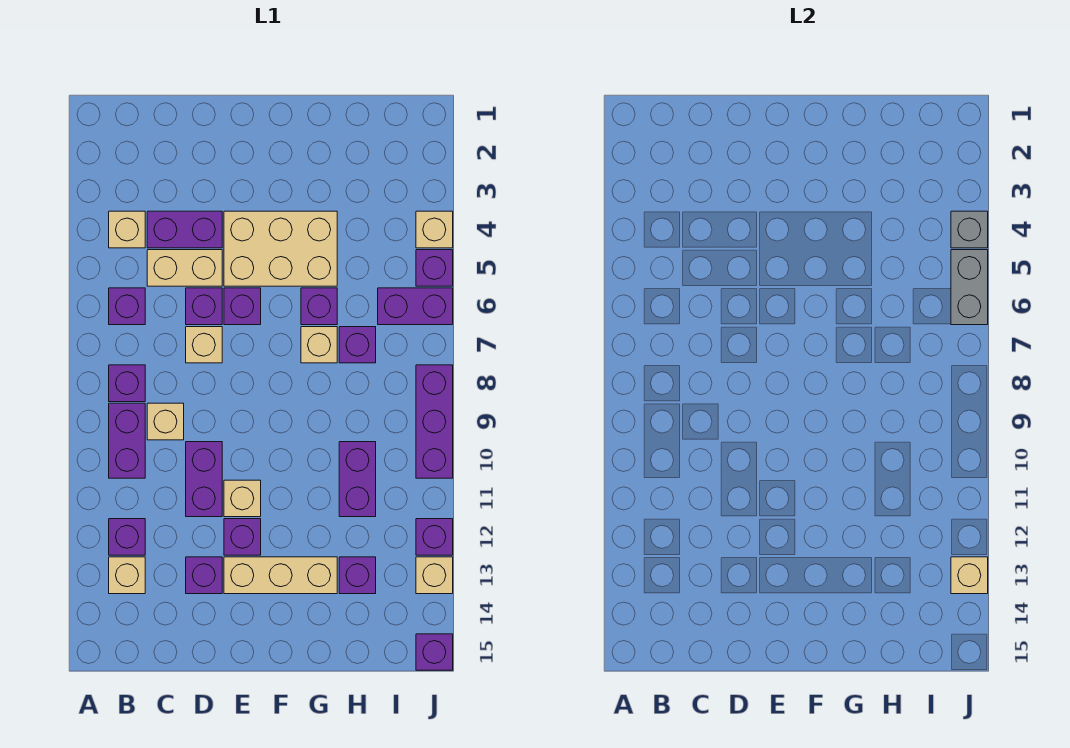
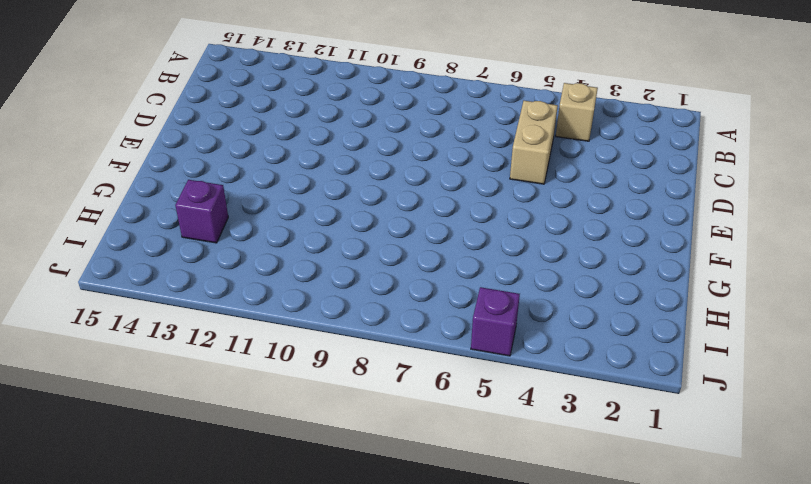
none -> purple 1x1 brick [109,288,145,325]
none -> purple 1x1 brick [109,365,145,402]
none -> purple 1x2 brick [109,403,145,478]
none -> purple 1x1 brick [109,519,145,555]

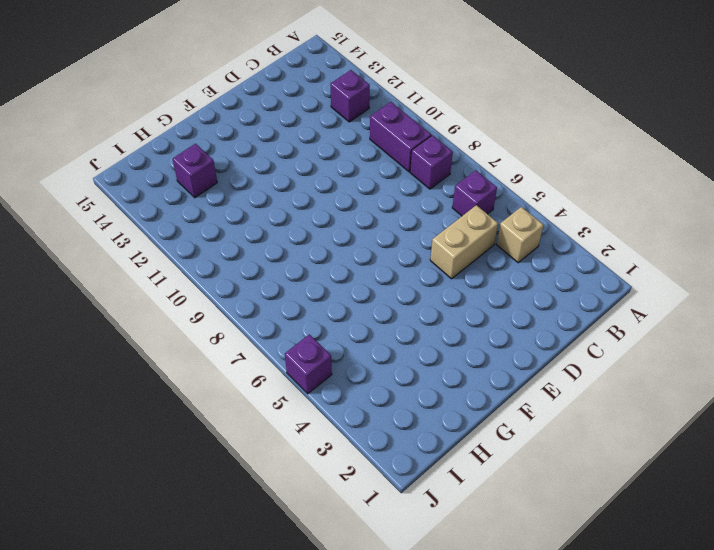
none -> tan 1x1 brick [109,557,145,594]
none -> purple 1x2 brick [147,211,222,248]
none -> tan 1x1 brick [147,403,184,440]
none -> purple 1x1 brick [186,288,222,325]

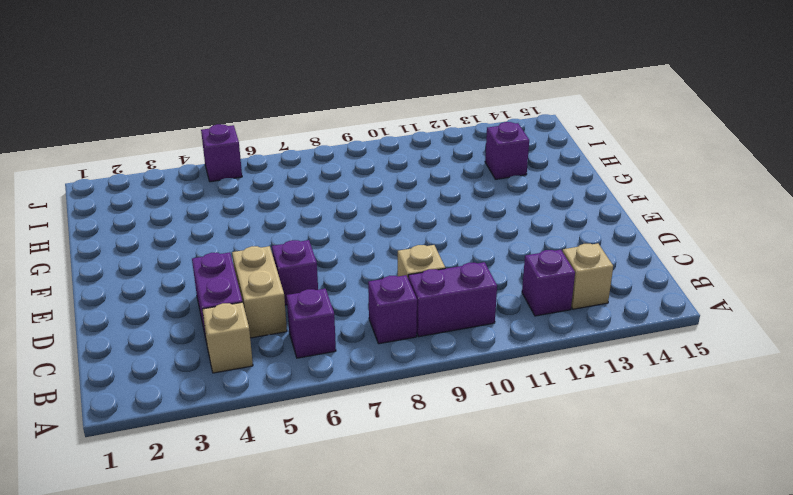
none -> tan 1x1 brick [186,327,222,363]
none -> purple 1x2 brick [186,442,222,517]
none -> purple 1x1 brick [186,557,222,594]
none -> tan 2x3 brick [224,211,337,286]

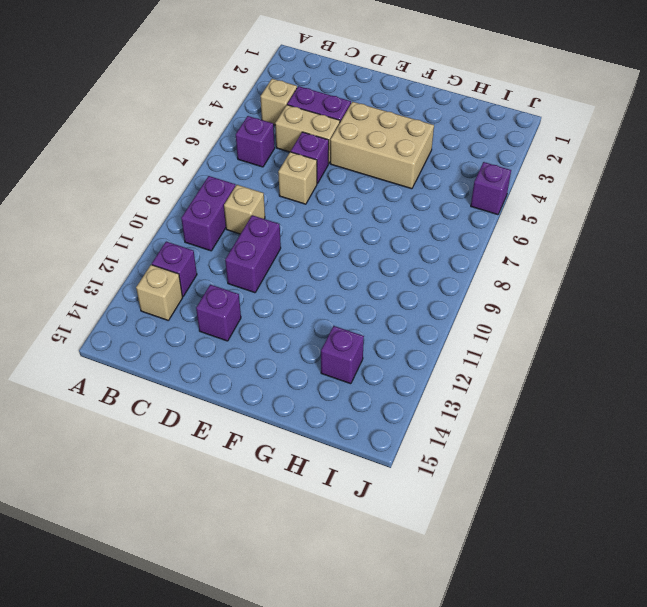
none -> purple 1x1 brick [109,365,145,402]
none -> purple 1x1 brick [224,288,261,325]
none -> tan 1x1 brick [224,480,261,517]
none -> purple 1x1 brick [224,519,261,555]

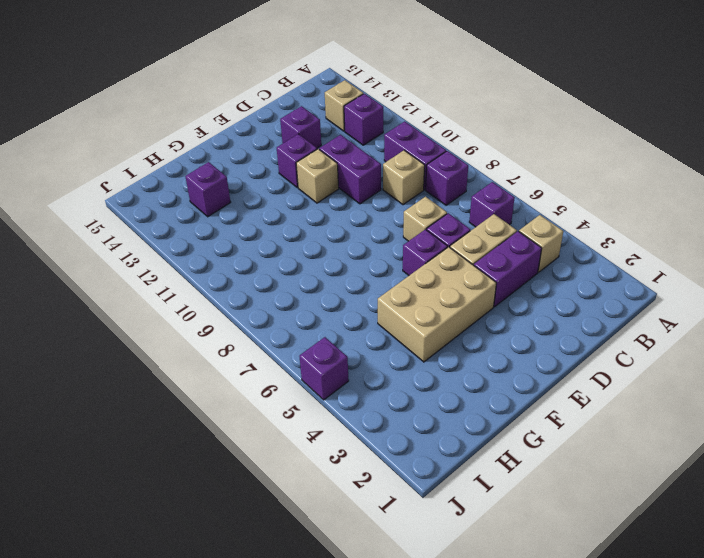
none -> tan 1x3 brick [224,557,337,594]
none -> purple 1x1 brick [301,288,337,325]
none -> tan 1x1 brick [301,327,337,363]
none -> purple 1x1 brick [339,327,376,363]

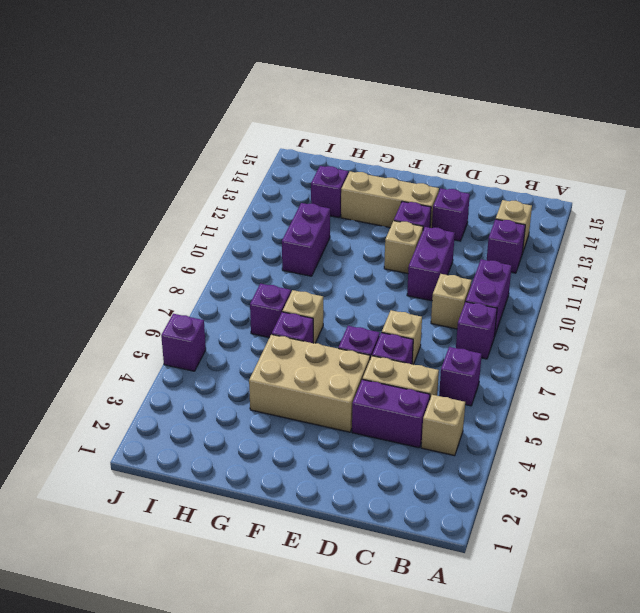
none -> purple 1x2 brick [378,288,453,325]
none -> tan 1x1 brick [416,211,453,248]
none -> purple 1x3 brick [416,365,453,478]
none -> purple 1x1 brick [416,519,453,555]

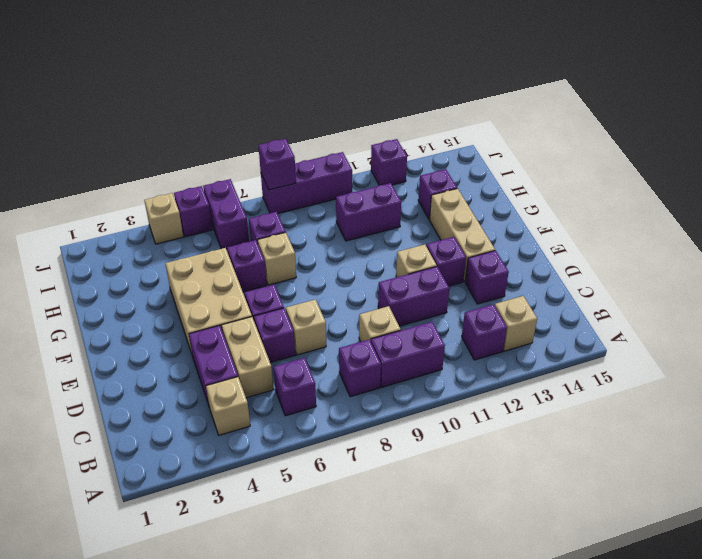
purple 1x1 brick [258,139,296,190] -> purple 1x1 brick moved to [416,634,453,670]
none -> tan 1x1 brick [416,557,453,594]
none -> grey 1x1 brick [951,211,988,248]
none -> grey 1x2 brick [951,250,988,325]
none -> tan 1x1 brick [951,557,988,594]

